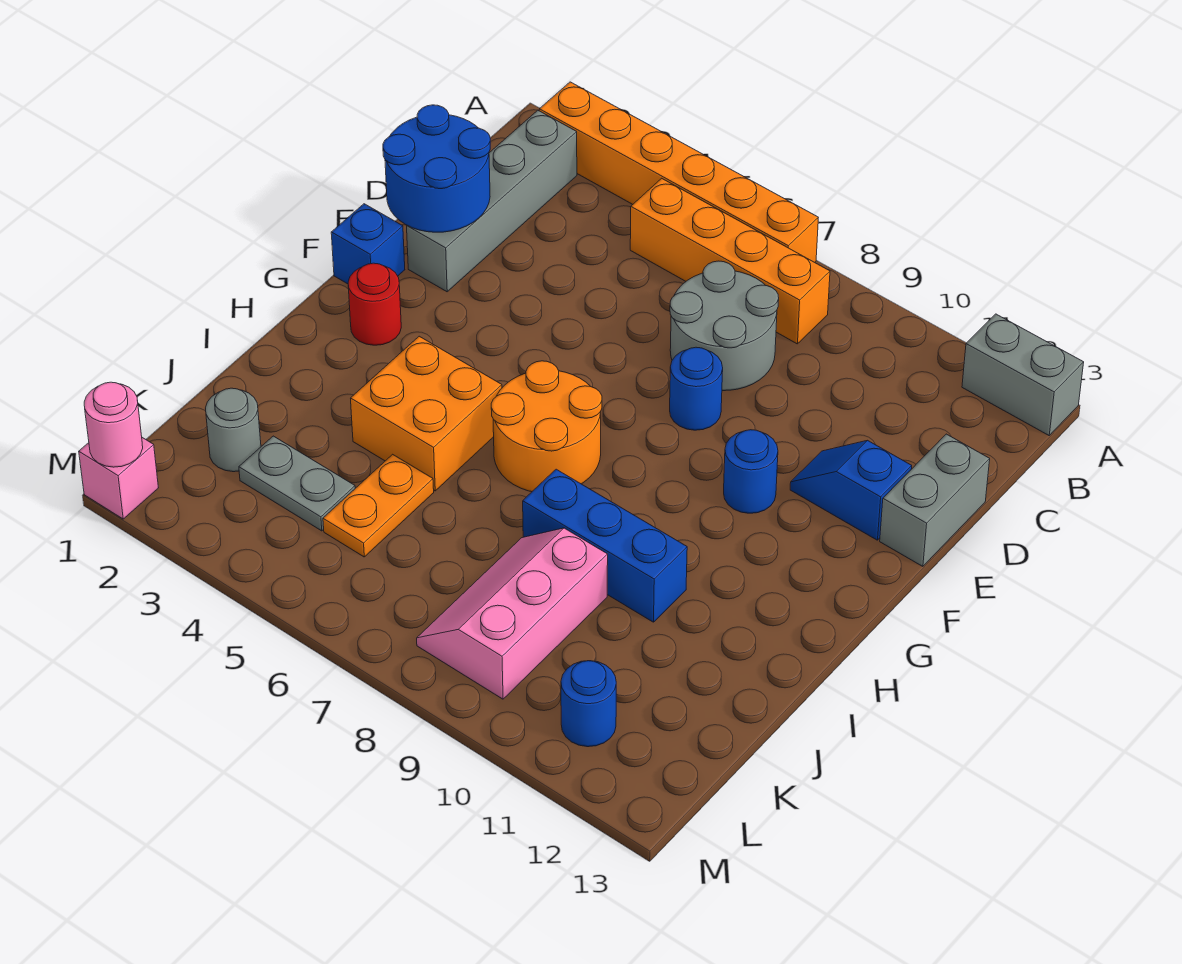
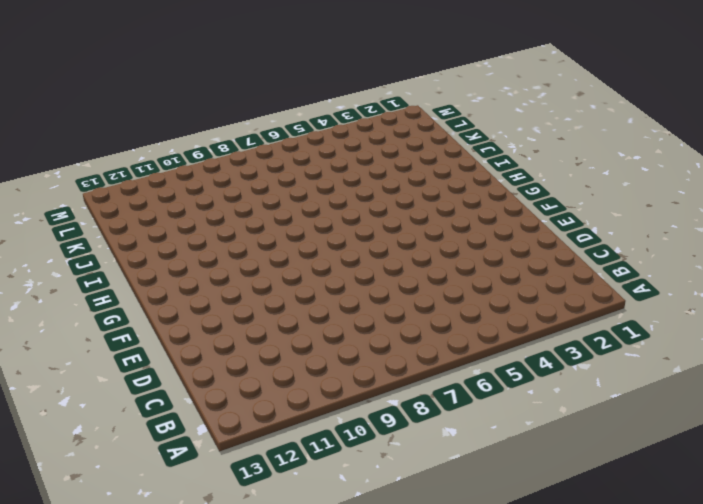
none -> orange 1x6 brick [539,82,818,262]
none -> grey 1x2 brick [962,314,1084,435]
none -> grey 1x4 brick [407,110,577,292]

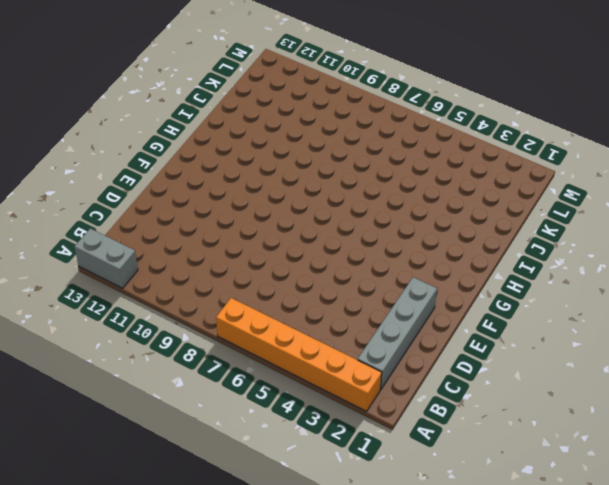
none -> orange 1x4 brick [630,178,830,344]
none -> grey 2x2 round brick [670,261,779,391]
none -> grey 1x2 brick [880,434,990,566]

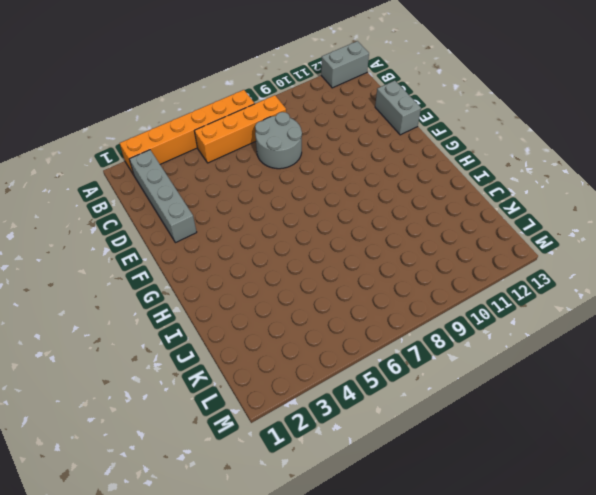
none -> blue 1x1 round brick [670,347,723,430]
none -> blue 1x2 slope [790,440,912,540]
none -> blue 1x1 brick [331,204,405,284]

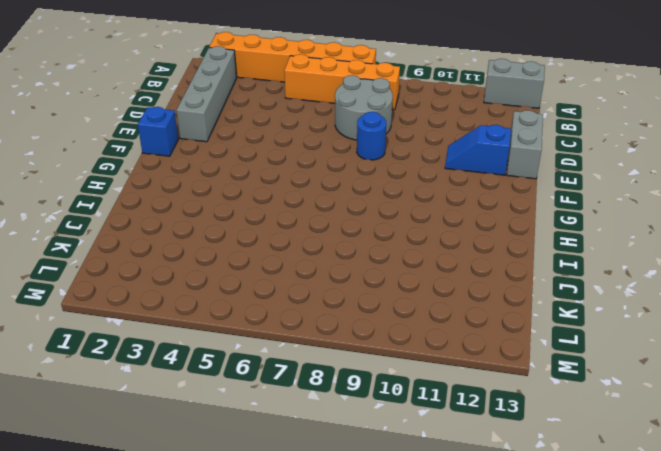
none -> blue 1x1 round brick [724,430,778,513]
none -> red 1x1 round brick [348,263,401,345]
none -> orange 2x2 round brick [491,361,602,492]

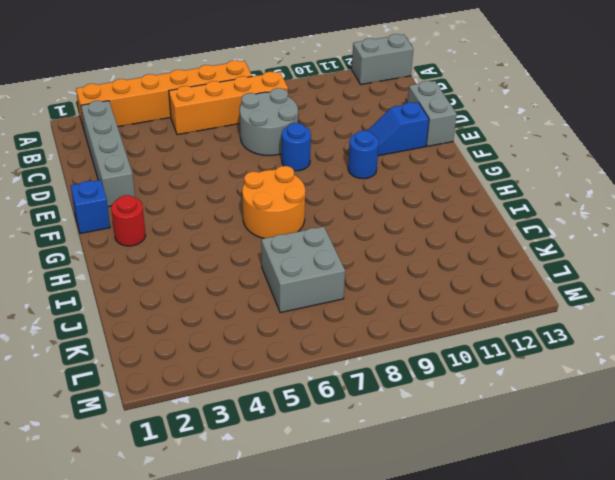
grey 2x2 brick [261,227,345,313] -> none
none -> orange 2x2 brick [351,336,502,491]
none -> blue 1x3 brick [523,469,687,622]
none -> orange 1x2 plate [323,454,434,557]

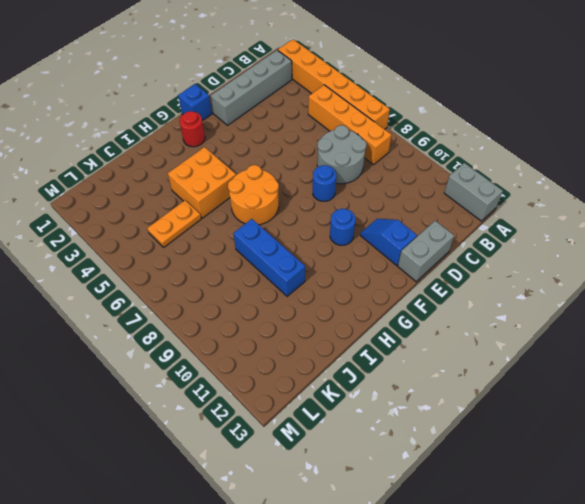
none -> pink 2x3 slope [417,528,608,699]
none -> grey 1x1 round brick [206,388,261,472]
none -> grey 1x2 plate [239,436,355,531]

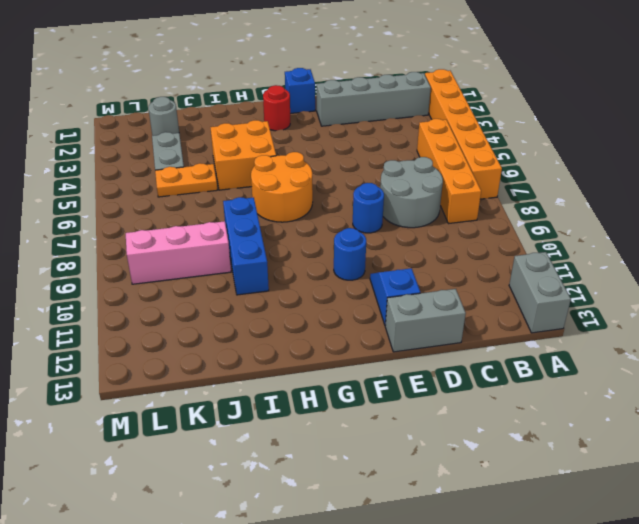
none -> blue 1x1 round brick [561,661,616,747]
none -> pink 1x1 brick [79,438,158,519]
none -> blue 2x2 round brick [383,105,490,232]

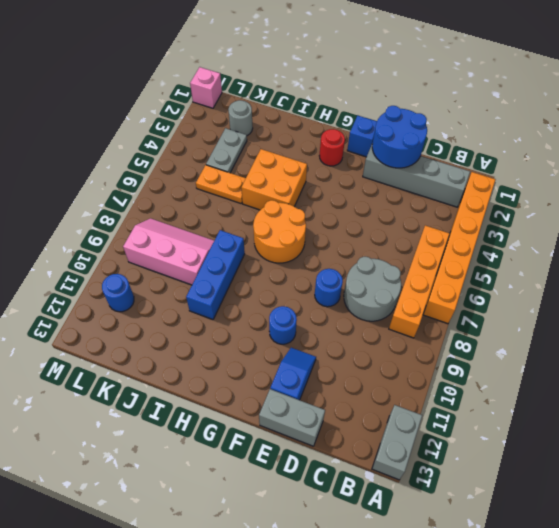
none -> pink 1x1 round brick [84,382,143,467]

